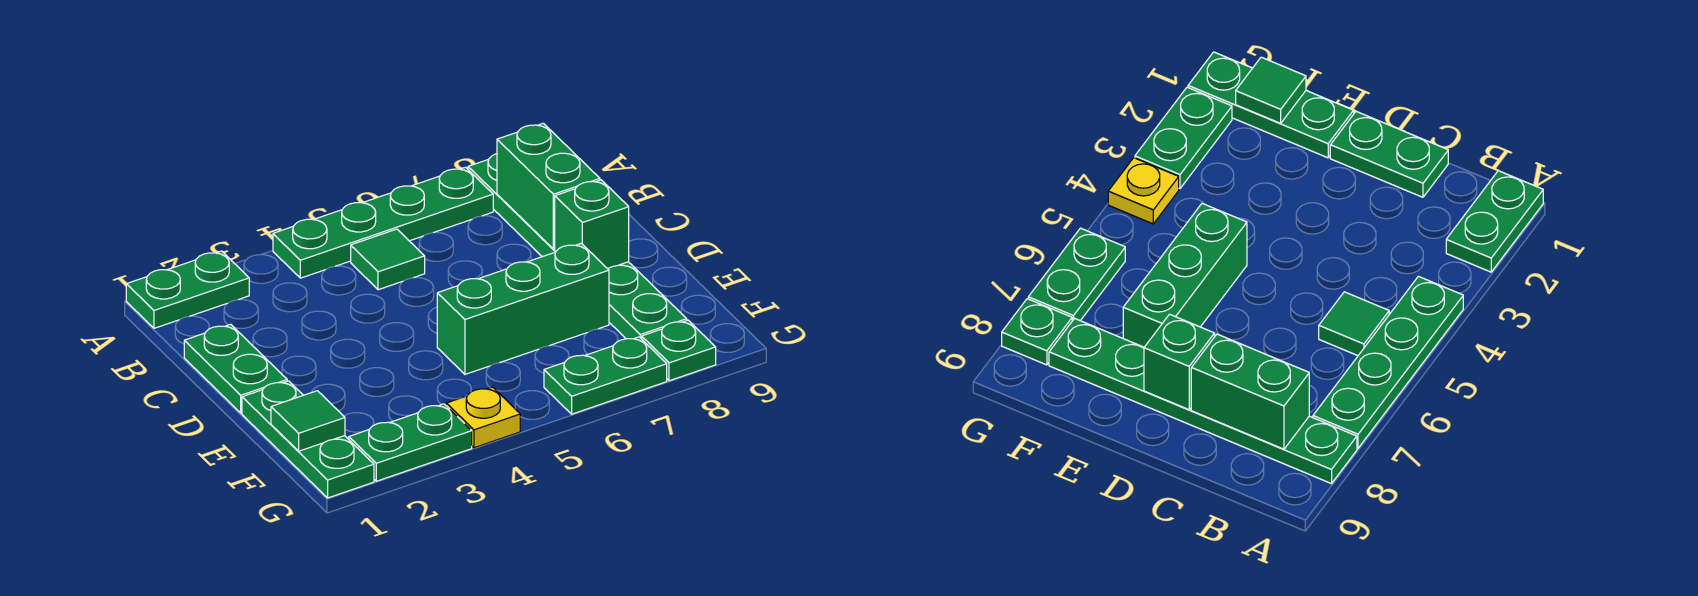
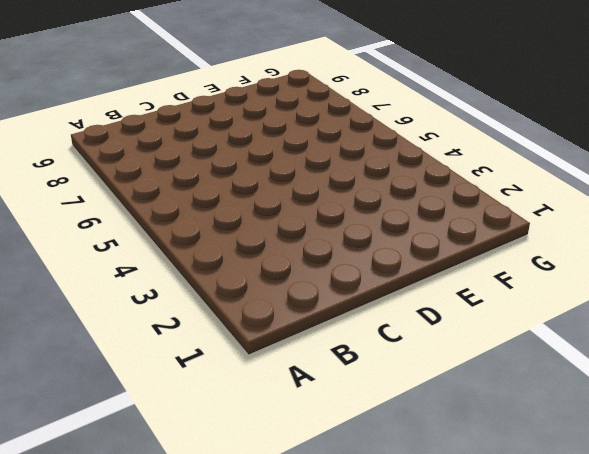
none -> green 1x2 plate [126,251,249,328]
none -> green 1x4 plate [273,167,493,278]
none -> green 1x6 plate [468,154,687,339]

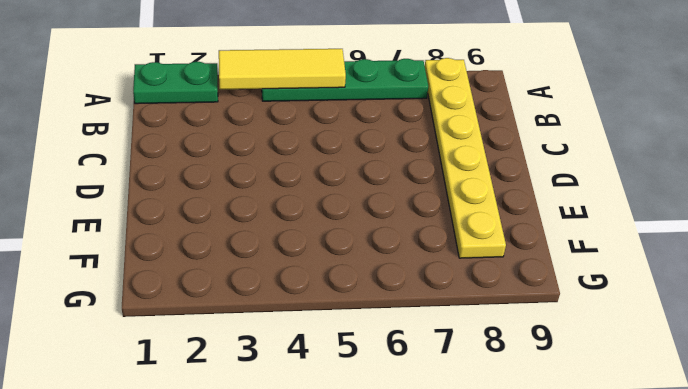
yellow 1x3 tile [219,49,346,89] -> none
yellow 1x6 plate [425,58,506,258] -> green 1x6 plate [468,154,687,339]
none -> green 1x1 tile [351,229,425,290]
none -> green 1x2 plate [184,324,287,413]
none -> green 1x3 plate [242,381,374,498]

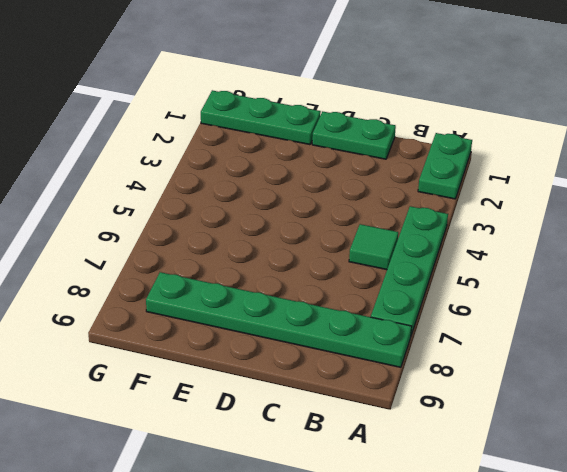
none -> green 1x3 brick [437,243,609,374]
none -> green 1x2 plate [349,404,472,481]
none -> yellow 1x1 plate [446,387,520,448]

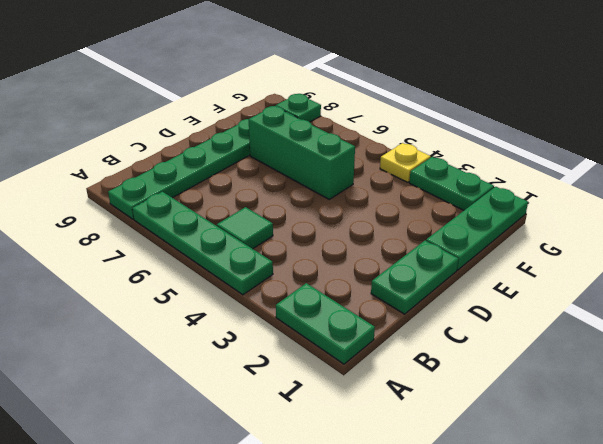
none -> green 1x2 plate [544,337,667,414]
none -> green 1x2 brick [497,123,600,249]
none -> green 1x1 brick [555,180,629,269]

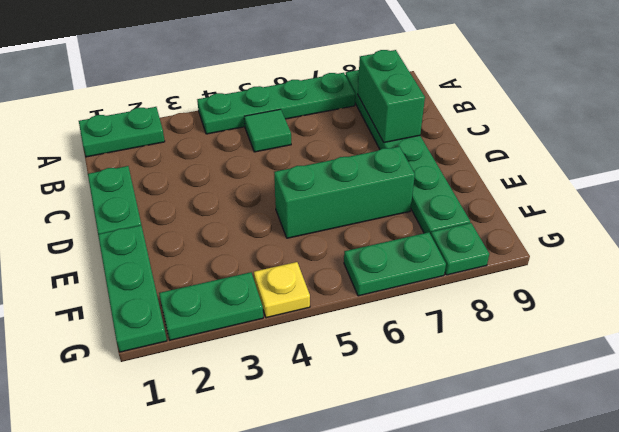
none -> green 1x1 brick [555,180,629,269]
none -> green 1x1 tile [271,391,345,451]

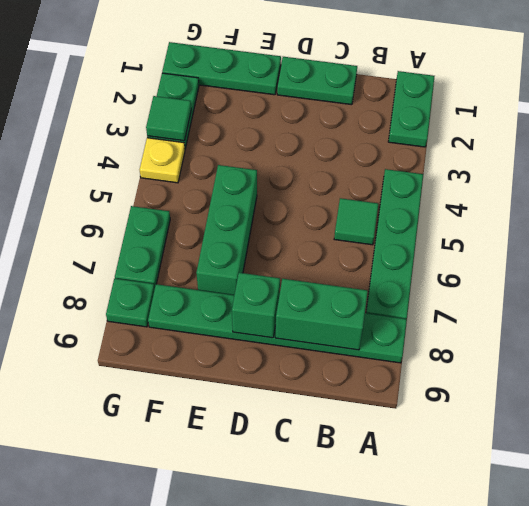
green 1x1 tile [146,96,191,141] -> green 1x1 tile moved to [271,391,345,451]

